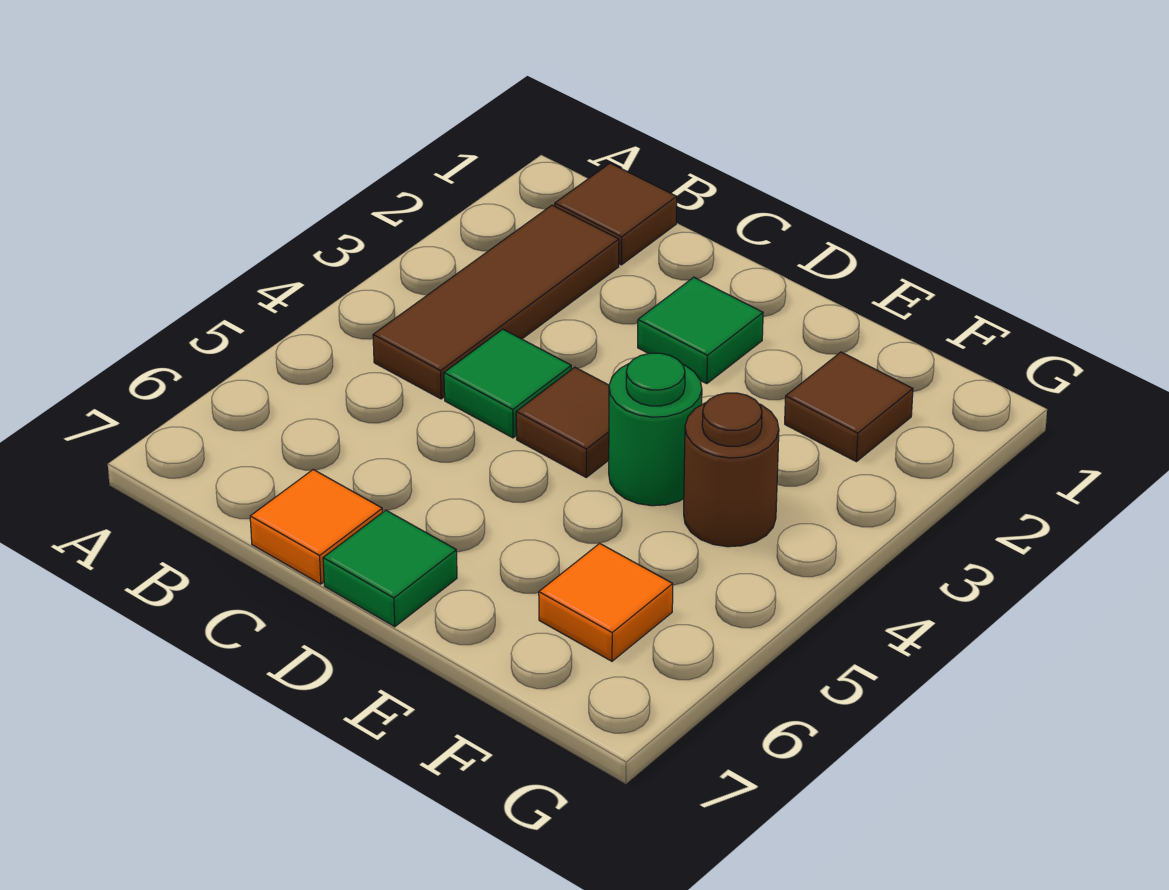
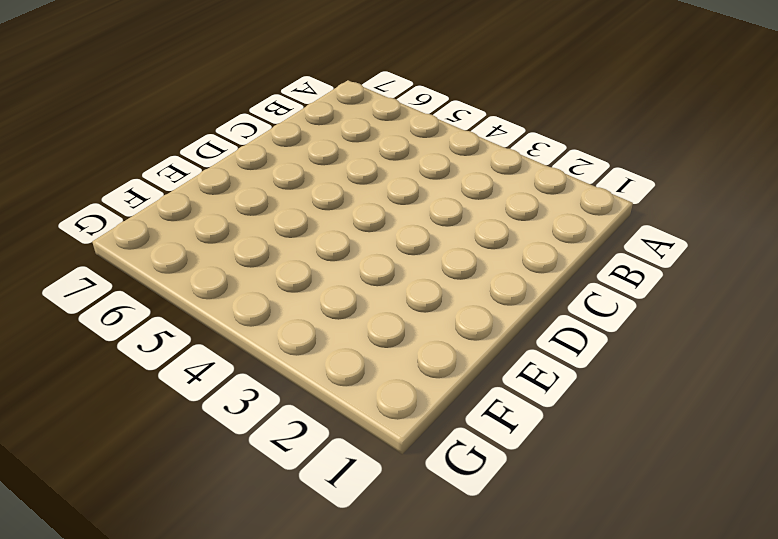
none -> brown 1x1 tile [555,163,677,265]
none -> brown 1x3 tile [373,205,619,399]

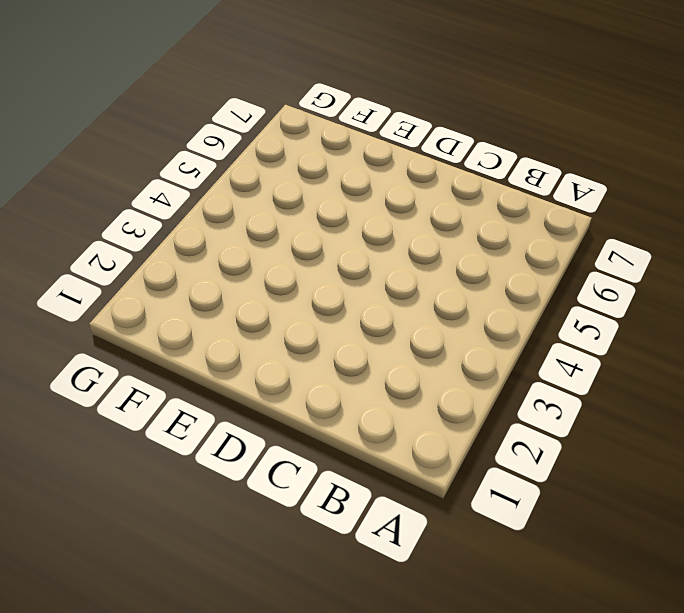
none -> brown 1x1 tile [555,163,677,265]
none -> brown 1x3 tile [373,205,619,399]

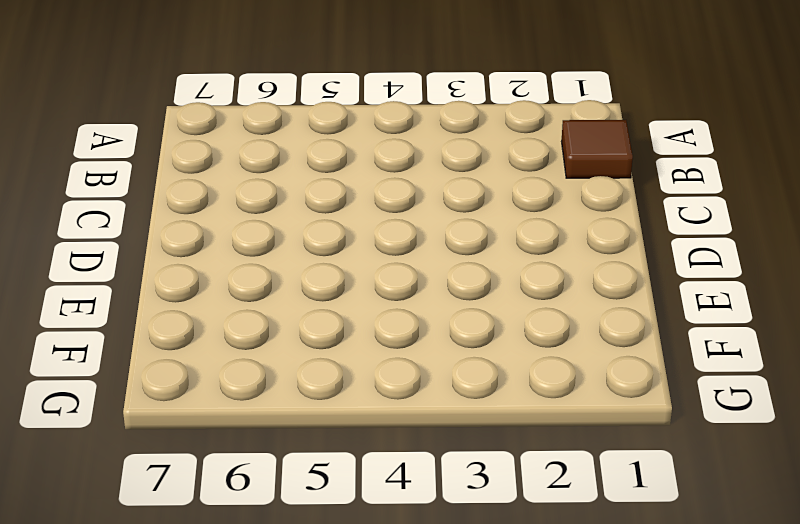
none -> brown 1x3 tile [373,205,619,399]
none -> green 1x1 tile [444,329,571,438]

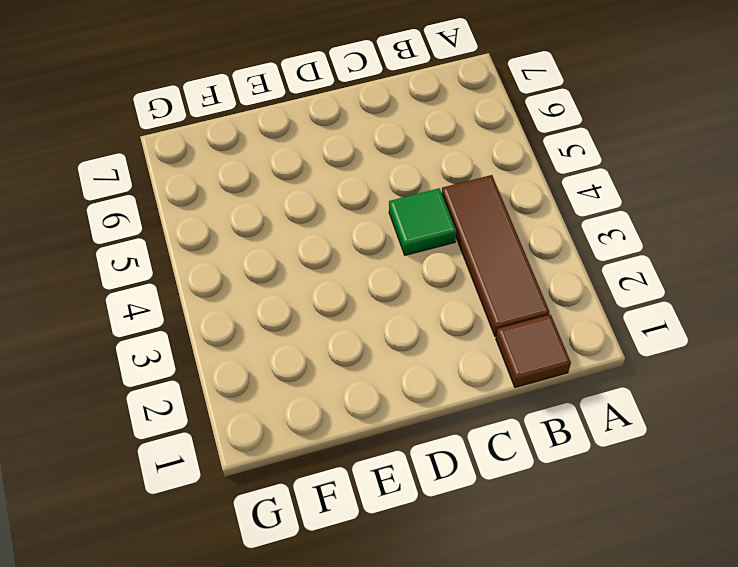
none -> orange 1x1 tile [250,470,383,584]
none -> green 1x1 tile [638,277,763,384]

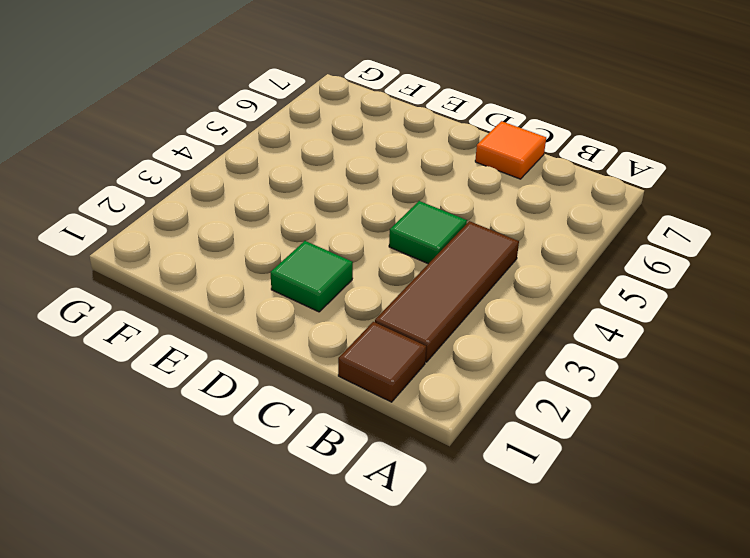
none -> brown 1x1 tile [516,367,609,477]
none -> green 1x1 tile [323,510,457,627]

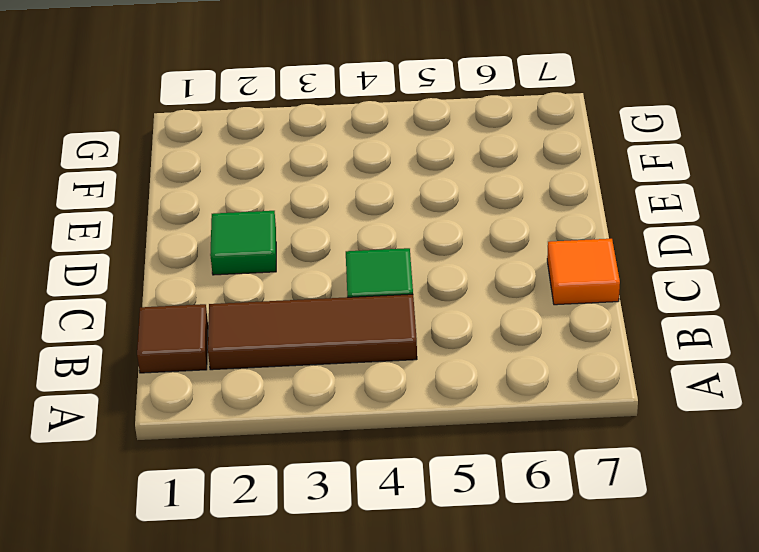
none -> brown 1x1 tile [516,367,609,477]
none -> green 1x1 tile [323,510,457,627]

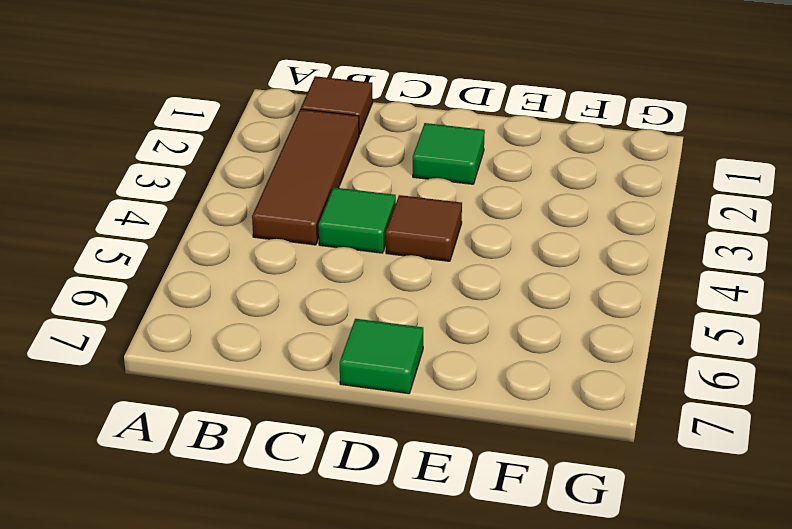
none -> orange 1x1 tile [250,470,383,584]
none -> green 1x1 round brick [609,353,702,506]

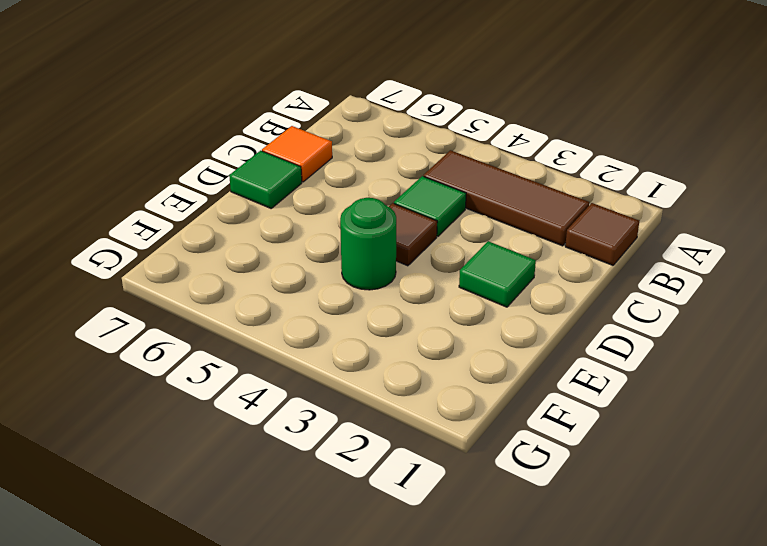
none -> brown 1x1 tile [785,352,913,462]
none -> brown 1x1 round brick [684,393,779,547]

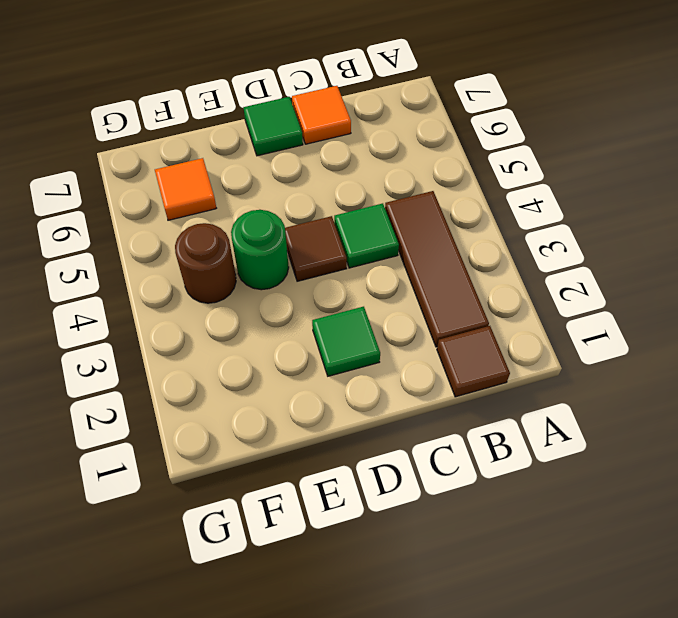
none -> brown 1x1 tile [785,352,913,462]

